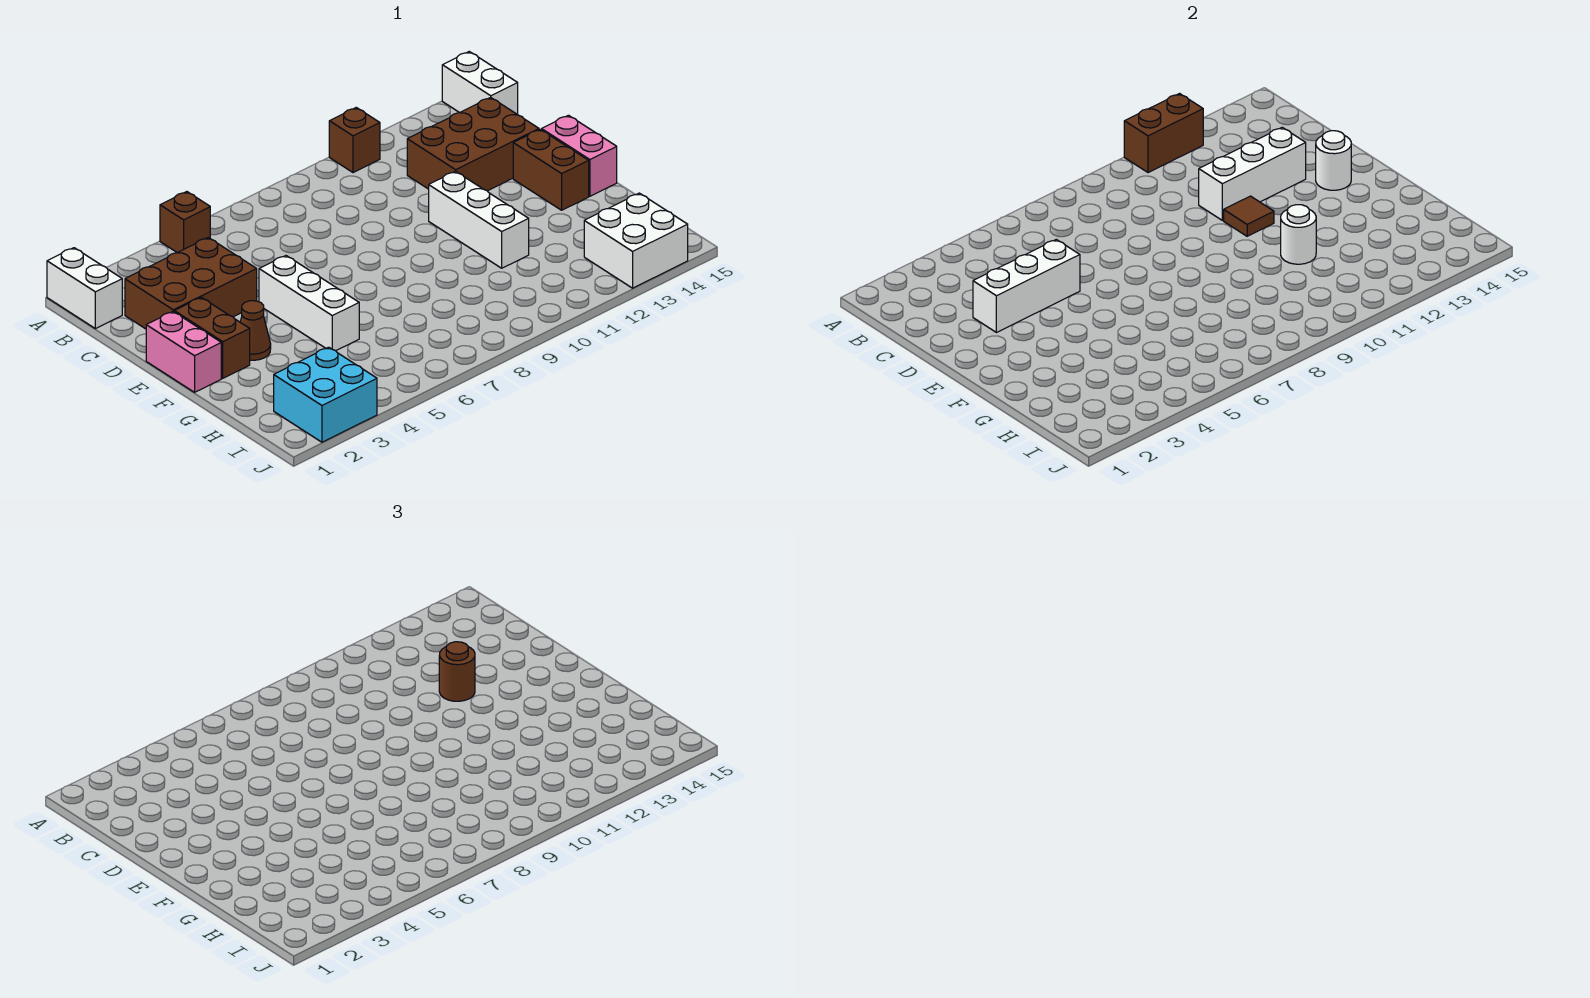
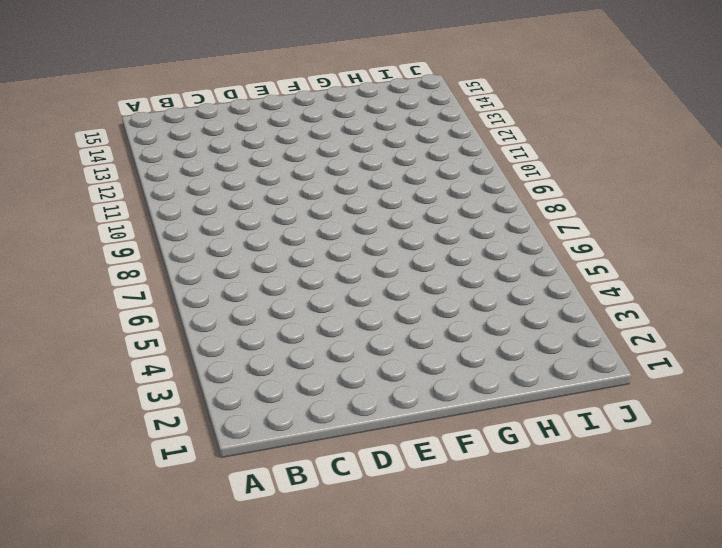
none -> white 1x2 brick [47,248,122,329]
none -> brown 1x1 brick [160,192,210,253]
none -> brown 1x1 brick [329,108,380,173]

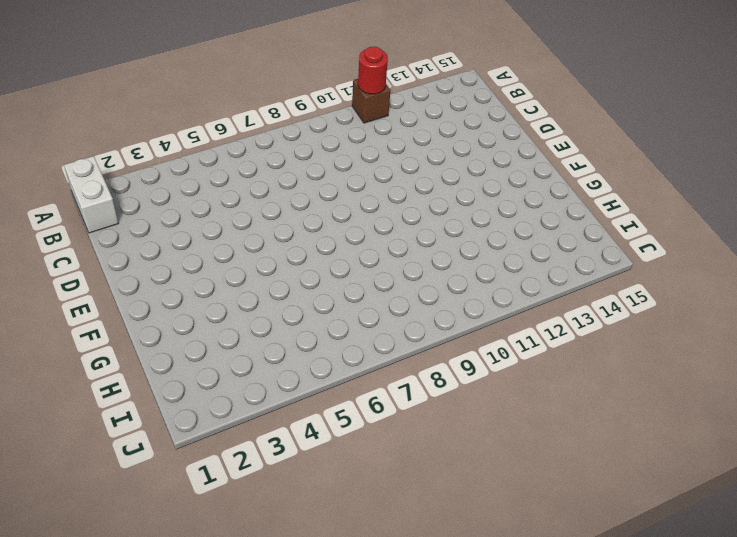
red 1x1 round brick [358,47,388,94] -> brown 1x2 brick [1124,94,1203,173]
none -> brown 1x1 brick [160,192,210,253]
none -> white 1x2 brick [442,52,518,115]
none -> brown 2x3 brick [125,238,257,329]

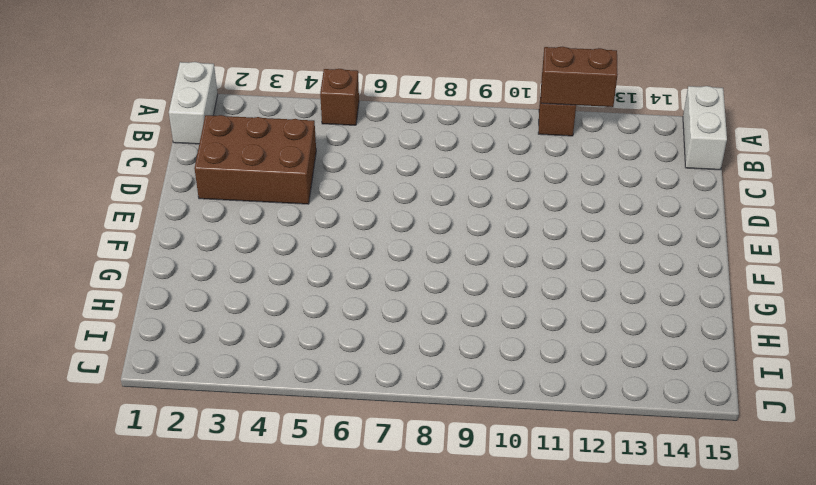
none -> brown 2x3 brick [407,97,539,191]
none -> pink 1x2 brick [146,312,221,392]
none -> brown 1x2 brick [174,297,250,378]

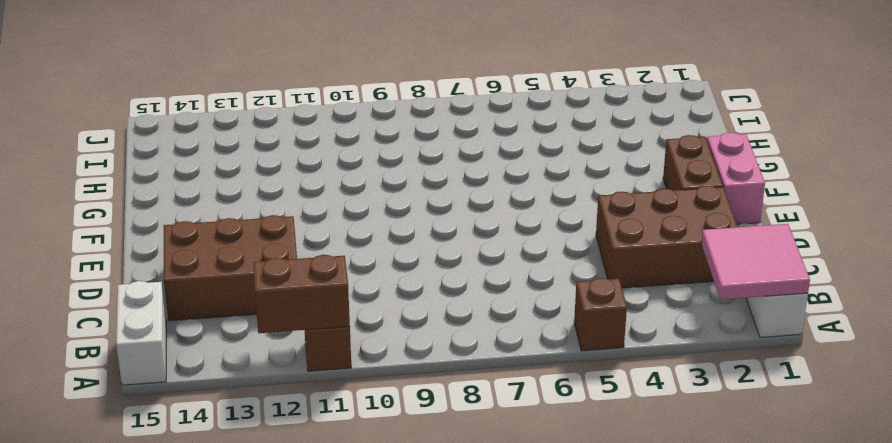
pink 2x2 tile [701,224,810,300] -> none
none -> white 1x3 brick [259,256,359,351]
none -> white 1x3 brick [429,171,529,268]
none -> brown 1x2 brick [513,129,589,210]

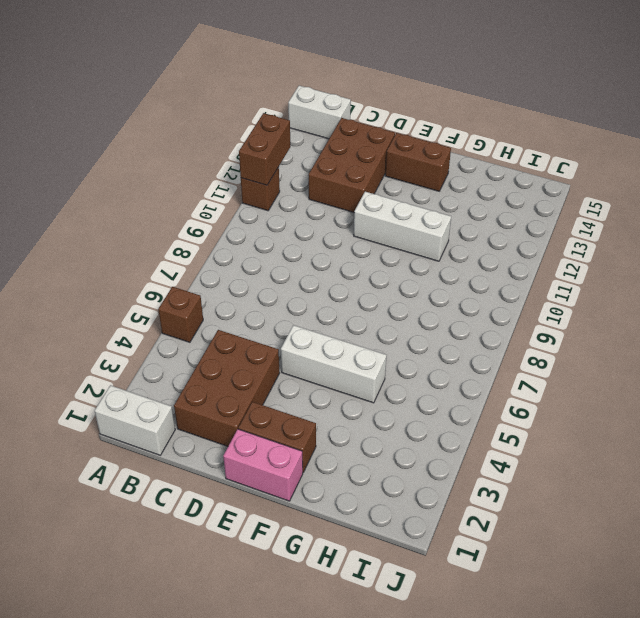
none -> pink 1x2 brick [542,115,617,196]
none -> brown 1x1 cone [240,301,271,360]
none -> cyan 2x2 brick [274,347,377,442]

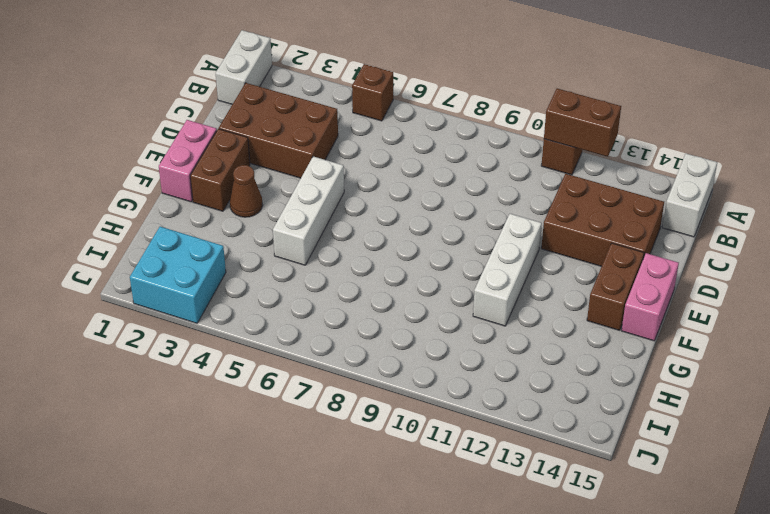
none -> white 2x2 brick [584,193,688,288]
none -> white 1x3 brick [973,239,1080,333]
none -> white 1x3 brick [1199,127,1306,220]

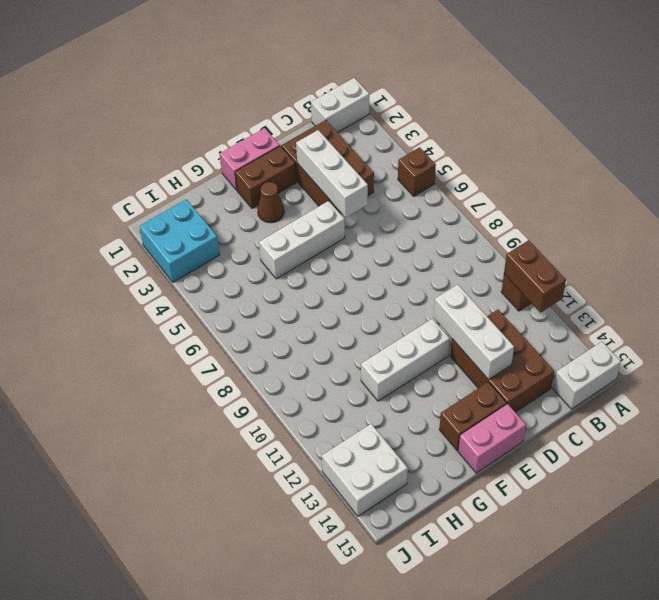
none -> brown 1x1 tile [1224,196,1274,236]
none -> white 1x1 round brick [1316,131,1351,190]
none -> white 1x1 round brick [1281,205,1316,264]

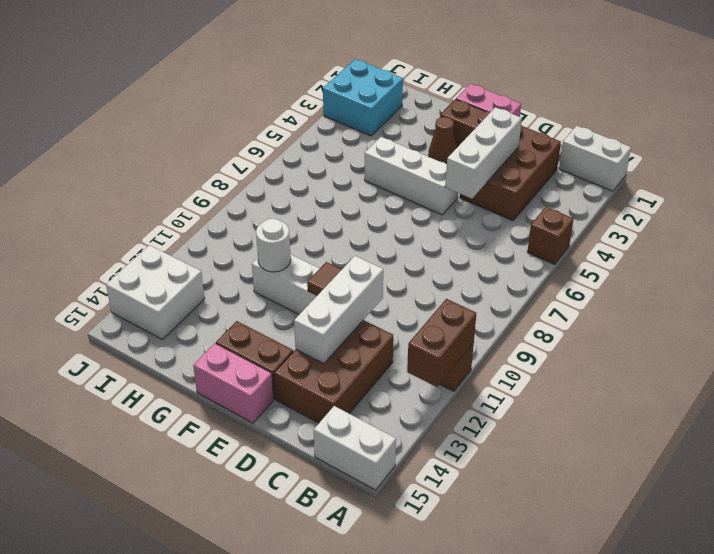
none -> white 1x1 round brick [1316,131,1351,190]
none -> brown 1x1 round brick [439,642,475,701]

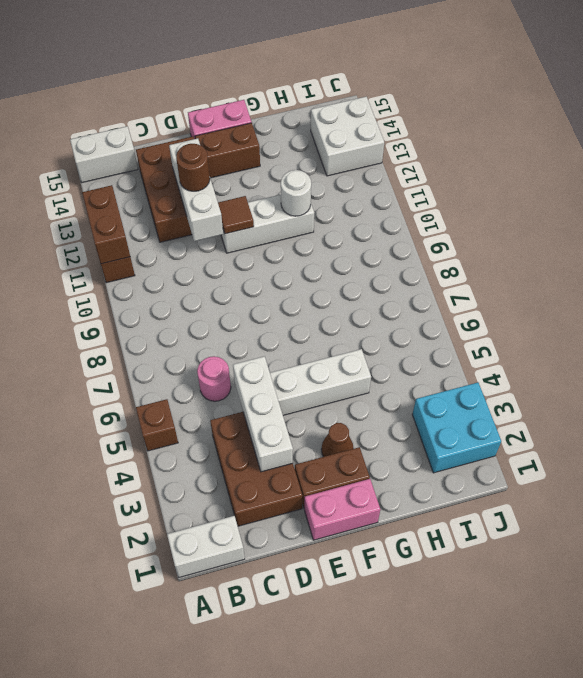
pink 1x1 round brick [197,356,231,401] -> none
none -> white 1x1 round brick [1316,131,1351,190]

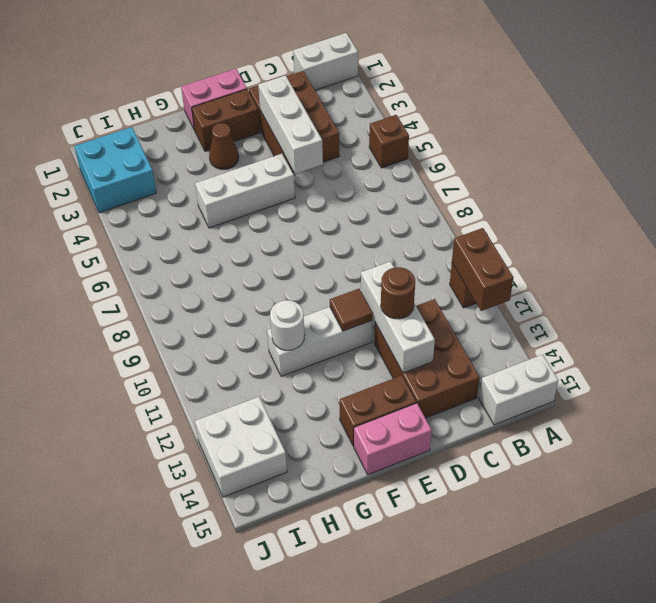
none -> white 1x1 round brick [1316,131,1351,190]

